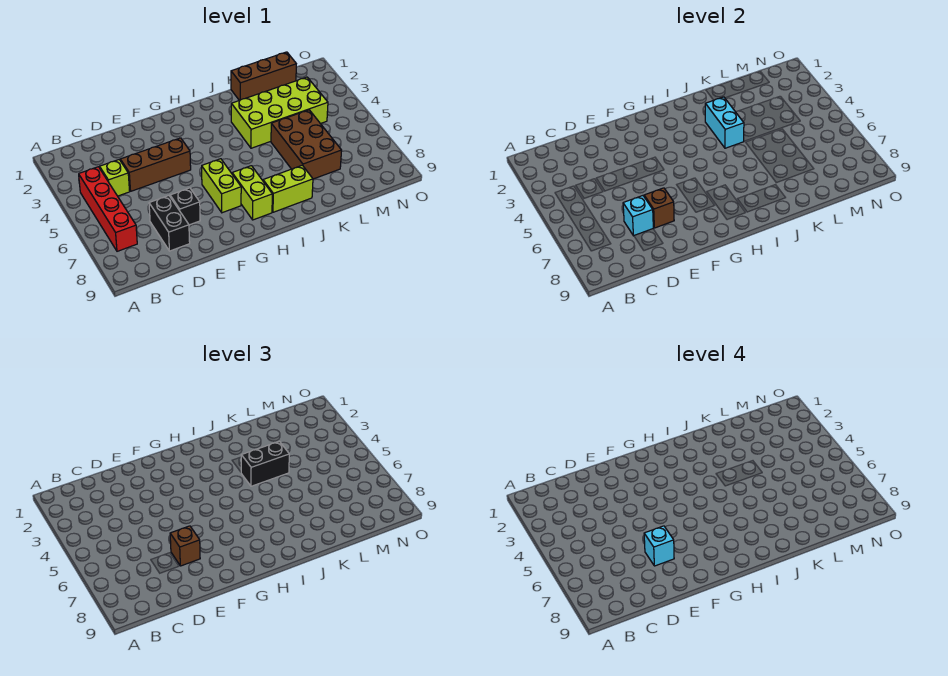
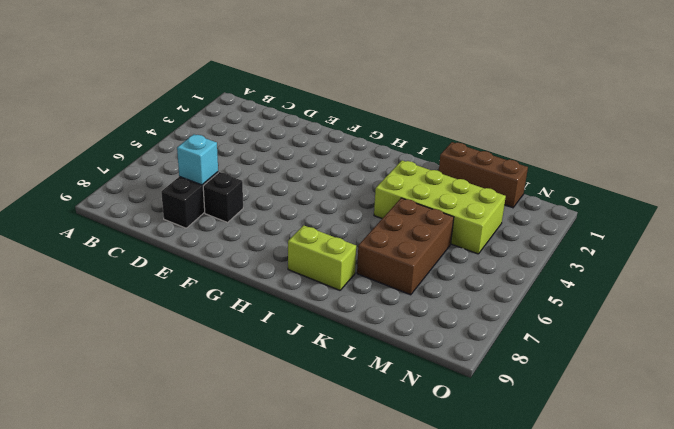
none -> red 1x4 brick [79,167,137,251]
none -> lime 1x1 brick [100,160,130,196]
none -> brown 1x3 brick [120,138,191,191]

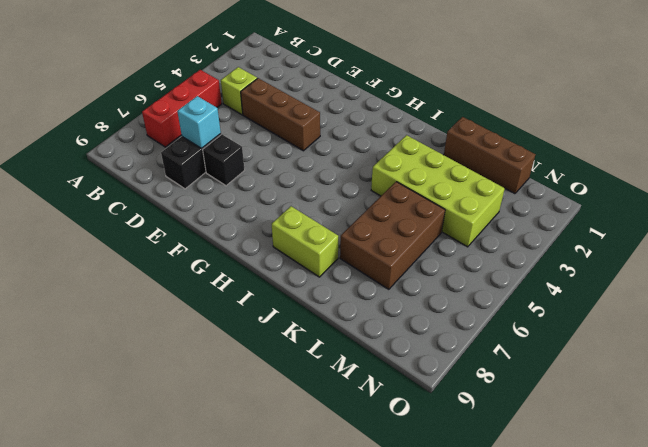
red 1x3 brick [142,70,222,147] -> red 1x4 brick [79,167,137,251]
none -> lime 1x2 brick [202,159,241,213]
none -> lime 1x2 brick [232,166,272,220]
none -> brown 1x1 brick [644,188,674,228]

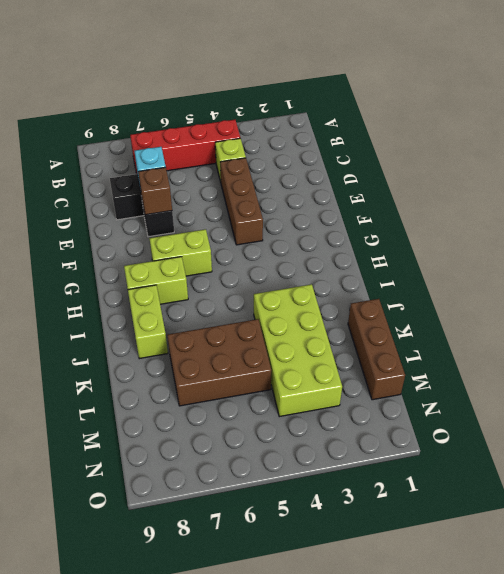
none -> cyan 1x2 brick [705,97,744,148]
none -> brown 1x1 brick [170,526,200,566]
none -> black 1x2 brick [241,441,289,486]

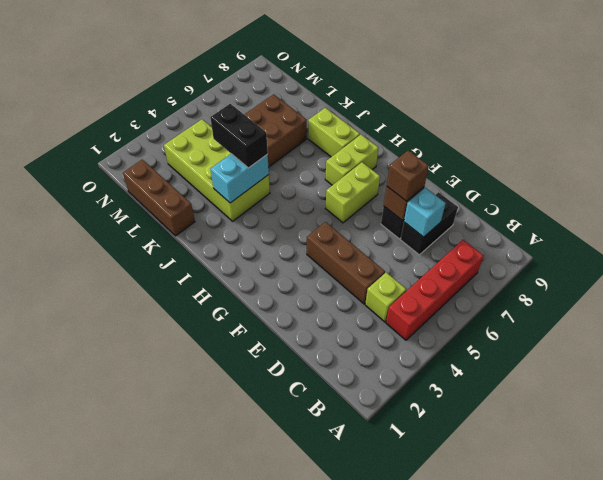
none -> cyan 1x1 brick [644,526,674,566]

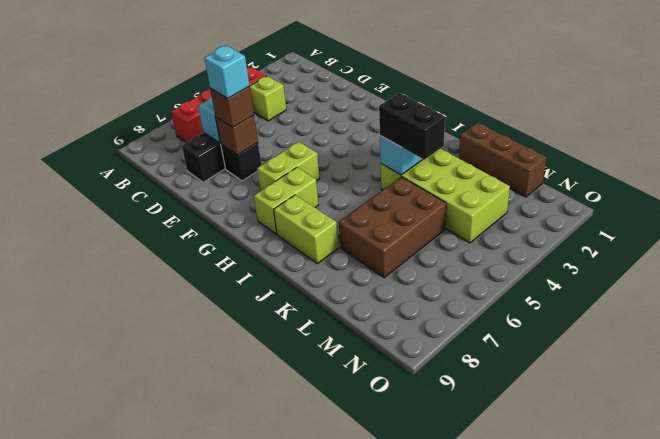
none -> brown 1x3 brick [120,138,191,191]

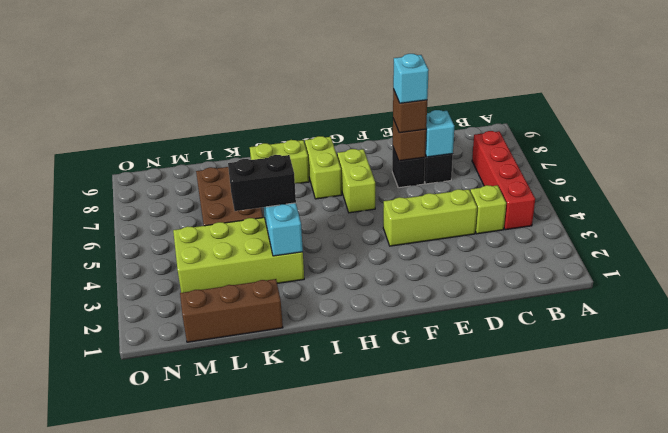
lime 1x3 brick [383,189,477,246] -> brown 1x3 brick [120,138,191,191]

